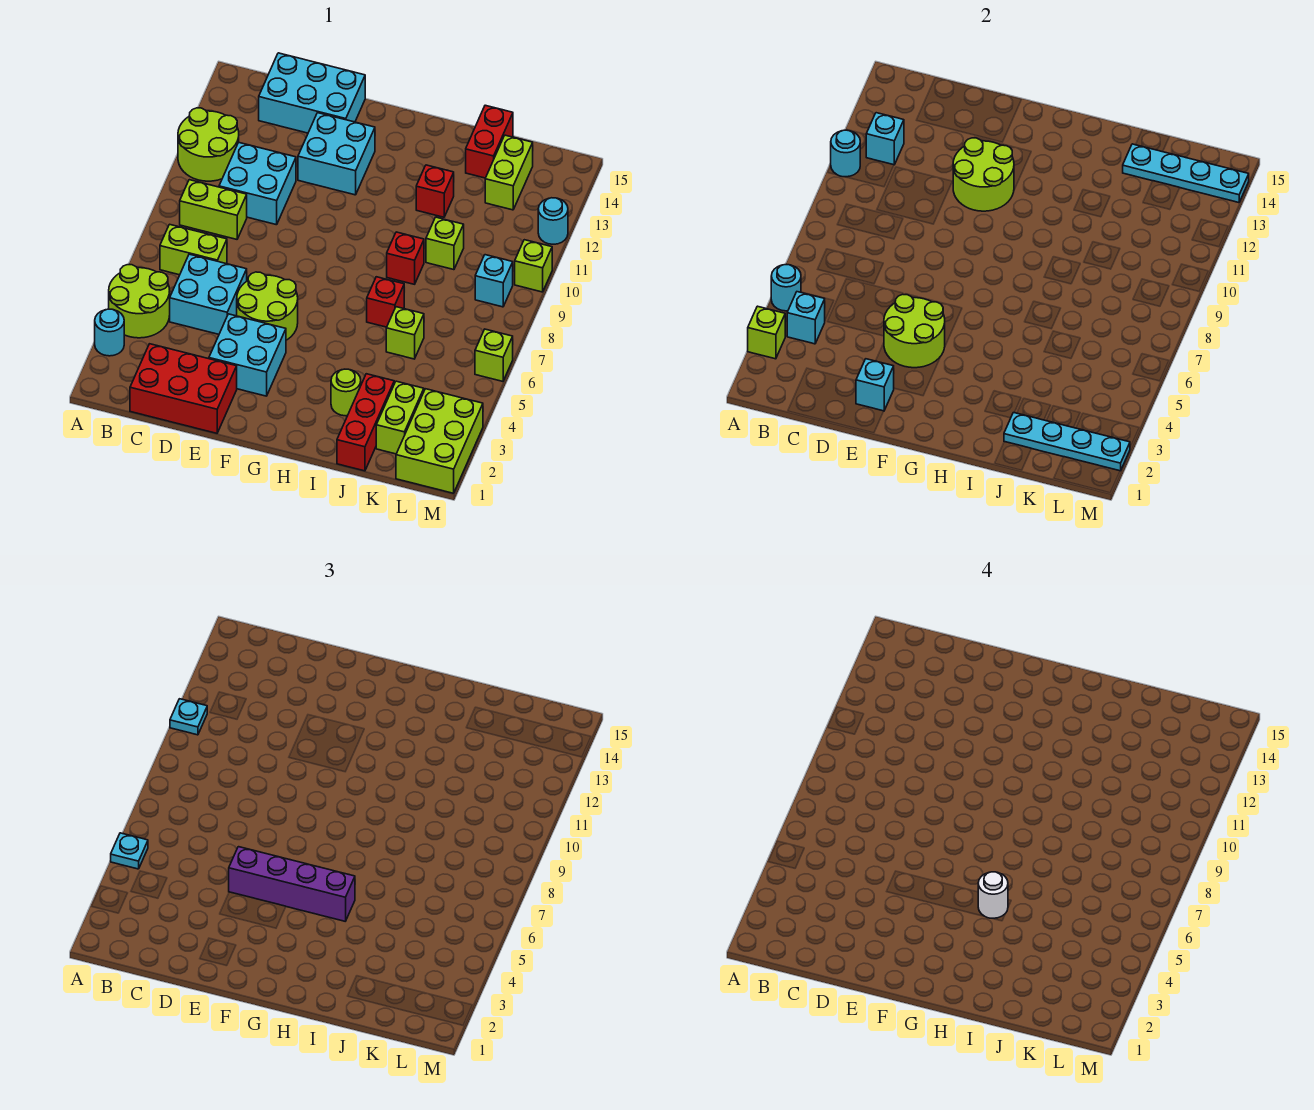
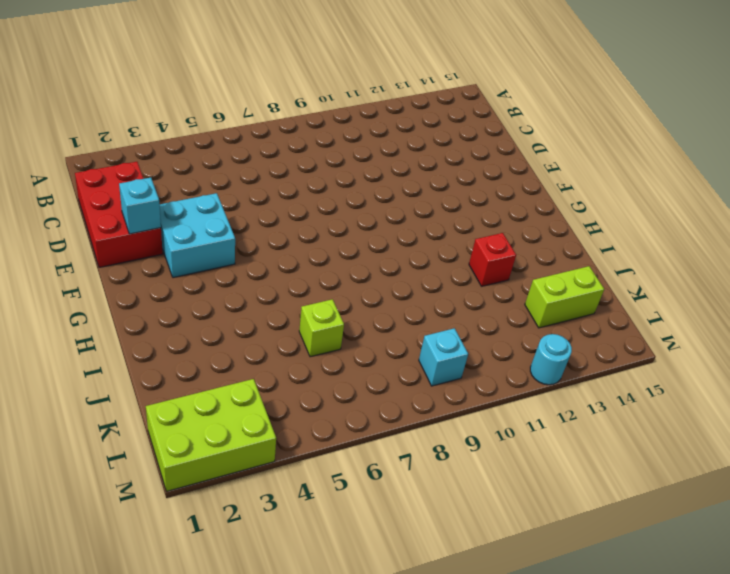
none -> cyan 1x1 round brick [95,309,124,356]
none -> lime 2x2 round brick [109,265,170,338]
none -> lime 2x2 round brick [178,108,239,181]
none -> lime 1x2 brick [160,224,227,275]

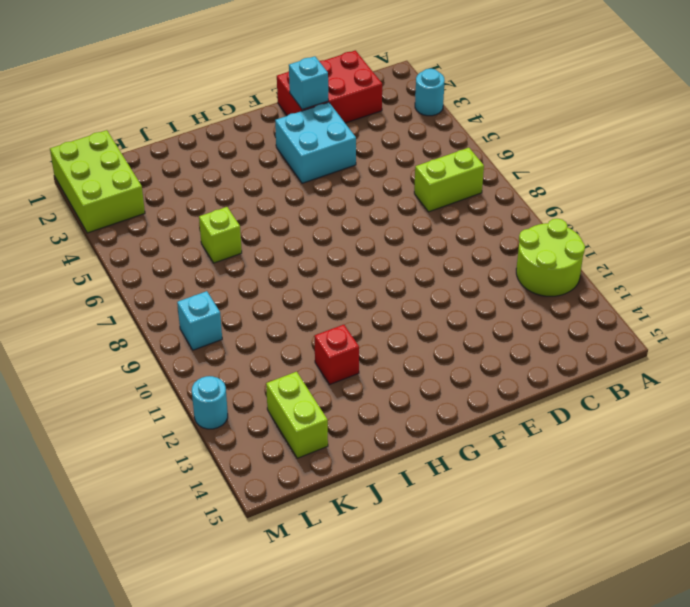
none -> lime 2x2 round brick [109,265,170,338]
none -> lime 1x2 brick [180,180,247,239]
none -> cyan 2x2 brick [170,254,247,334]
none -> cyan 2x2 brick [219,142,296,225]

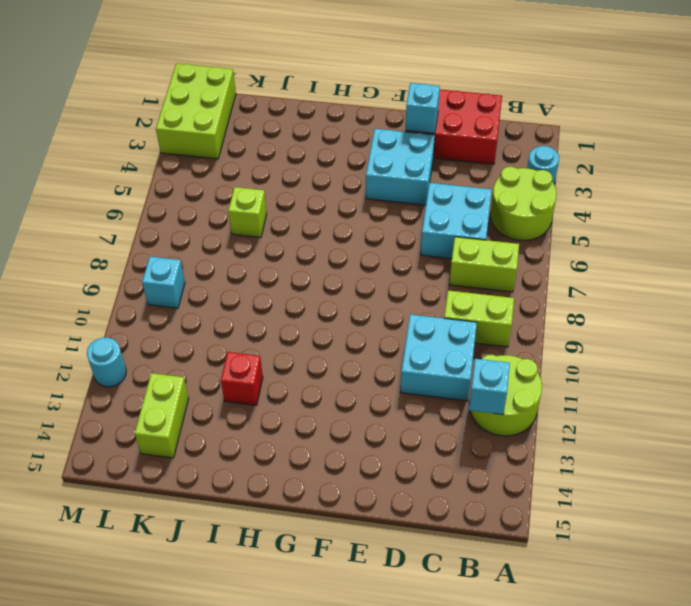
none -> cyan 2x3 brick [259,53,365,133]
none -> lime 2x2 round brick [237,272,298,340]
none -> cyan 2x2 brick [298,113,375,195]
none -> lime 1x1 round brick [331,369,361,416]

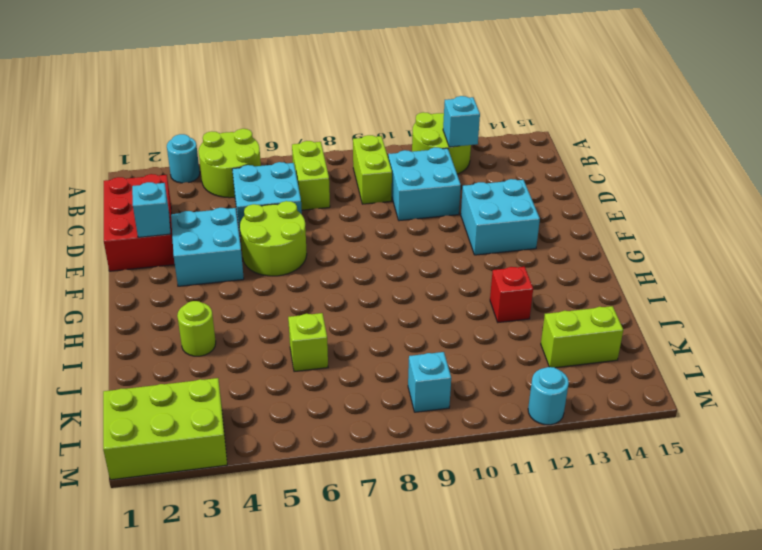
none -> cyan 2x3 brick [259,53,365,133]
none -> red 1x1 brick [367,277,404,327]
none -> red 1x1 brick [387,232,424,284]
none -> red 1x3 brick [337,374,394,471]

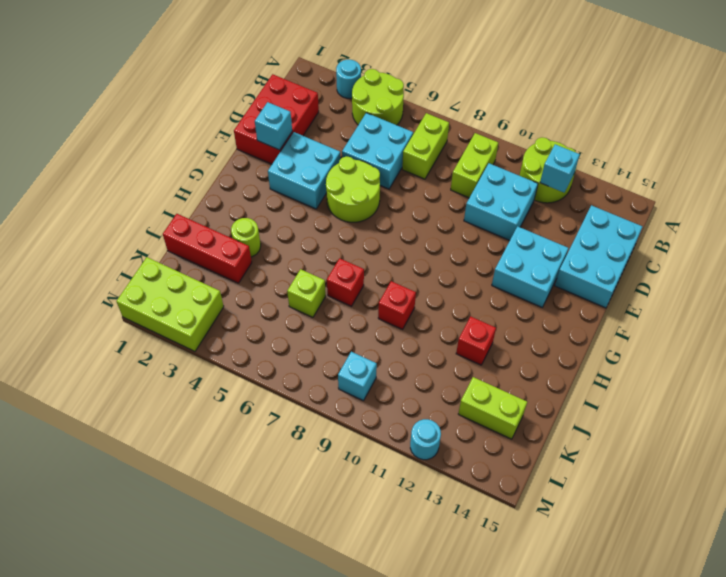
none -> lime 1x1 brick [426,217,464,270]
none -> red 1x2 brick [466,105,513,178]
none -> lime 1x2 brick [376,381,424,454]
none -> lime 1x1 brick [475,329,513,381]

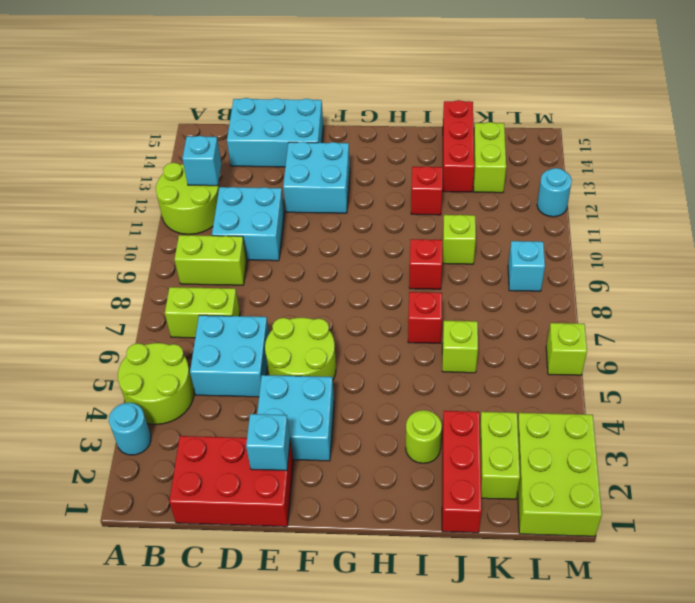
red 1x3 brick [443,100,474,192] -> red 1x2 brick [466,105,513,178]
none -> lime 1x1 brick [515,240,552,292]
none -> lime 1x1 brick [748,306,785,359]
none -> cyan 1x1 round brick [771,265,801,311]
none -> cyan 1x1 round brick [831,130,860,177]

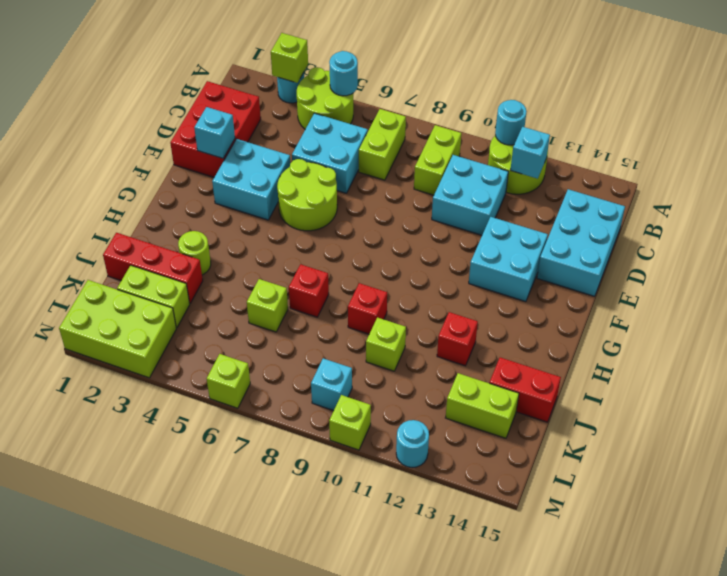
none -> cyan 1x1 brick [787,292,825,344]
none -> lime 2x2 round brick [884,294,945,368]
none -> lime 2x2 round brick [953,138,1014,211]
none -> cyan 1x4 plate [1004,412,1130,471]

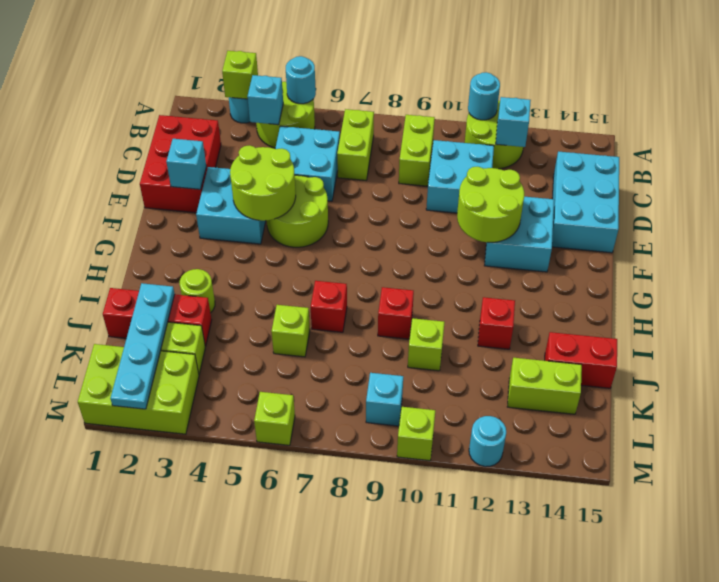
none -> cyan 1x4 plate [1123,144,1249,203]
none -> cyan 1x1 plate [111,833,148,869]
none -> cyan 1x1 plate [170,699,207,735]
none -> purple 1x4 brick [229,847,355,921]

